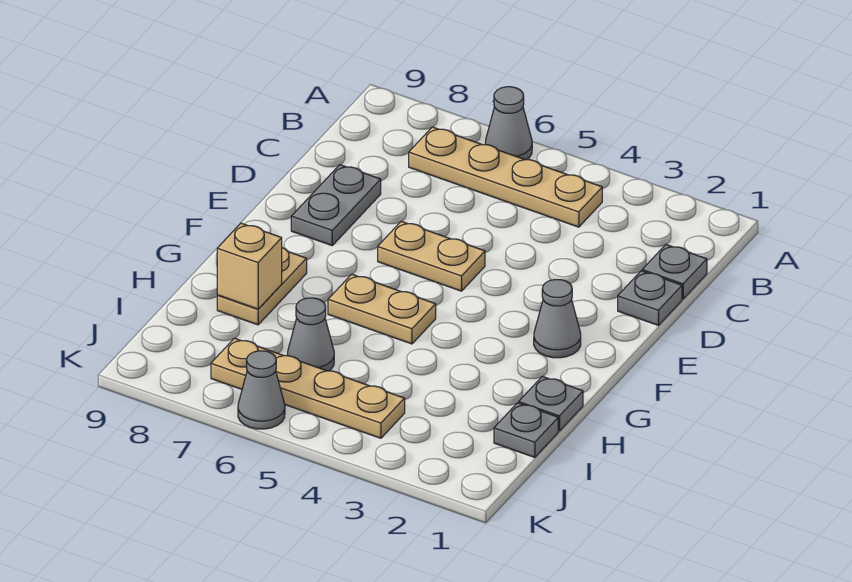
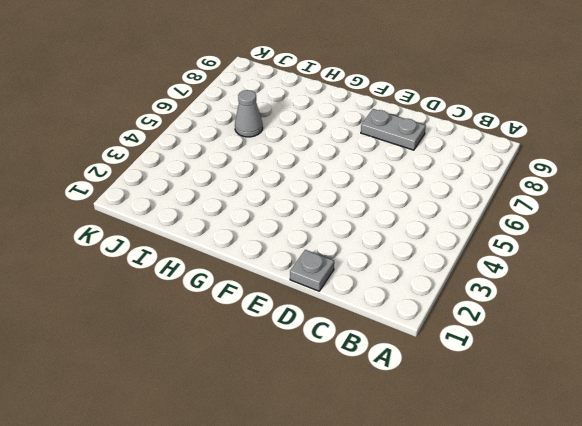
none -> grey 1x1 cone [485,87,532,160]
none -> tan 1x4 plate [409,127,602,227]
none -> grey 1x1 plate [642,244,707,299]

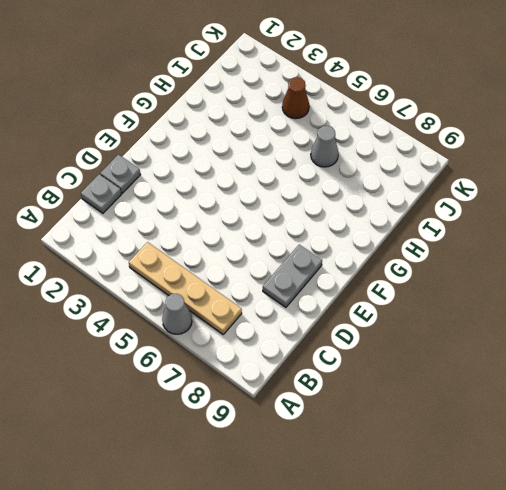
brown 1x1 cone [282,77,309,119] -> tan 1x4 plate [211,338,405,438]
none -> tan 1x2 plate [378,221,485,291]
none -> grey 1x1 cone [534,280,581,358]
none -> tan 1x2 plate [328,274,436,344]

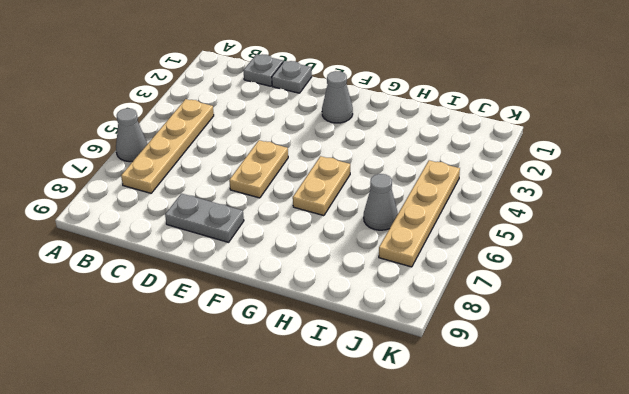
none -> tan 1x2 plate [217,248,307,325]
none -> grey 1x1 plate [519,376,583,431]
none -> grey 1x1 plate [494,403,558,457]

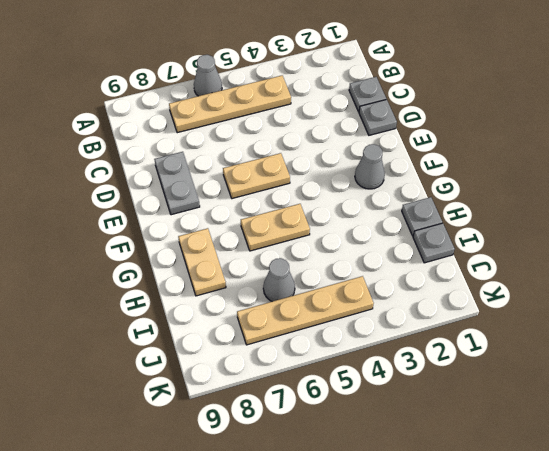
none -> grey 1x1 cone [238,351,285,429]
none -> tan 1x1 brick [217,223,282,309]

